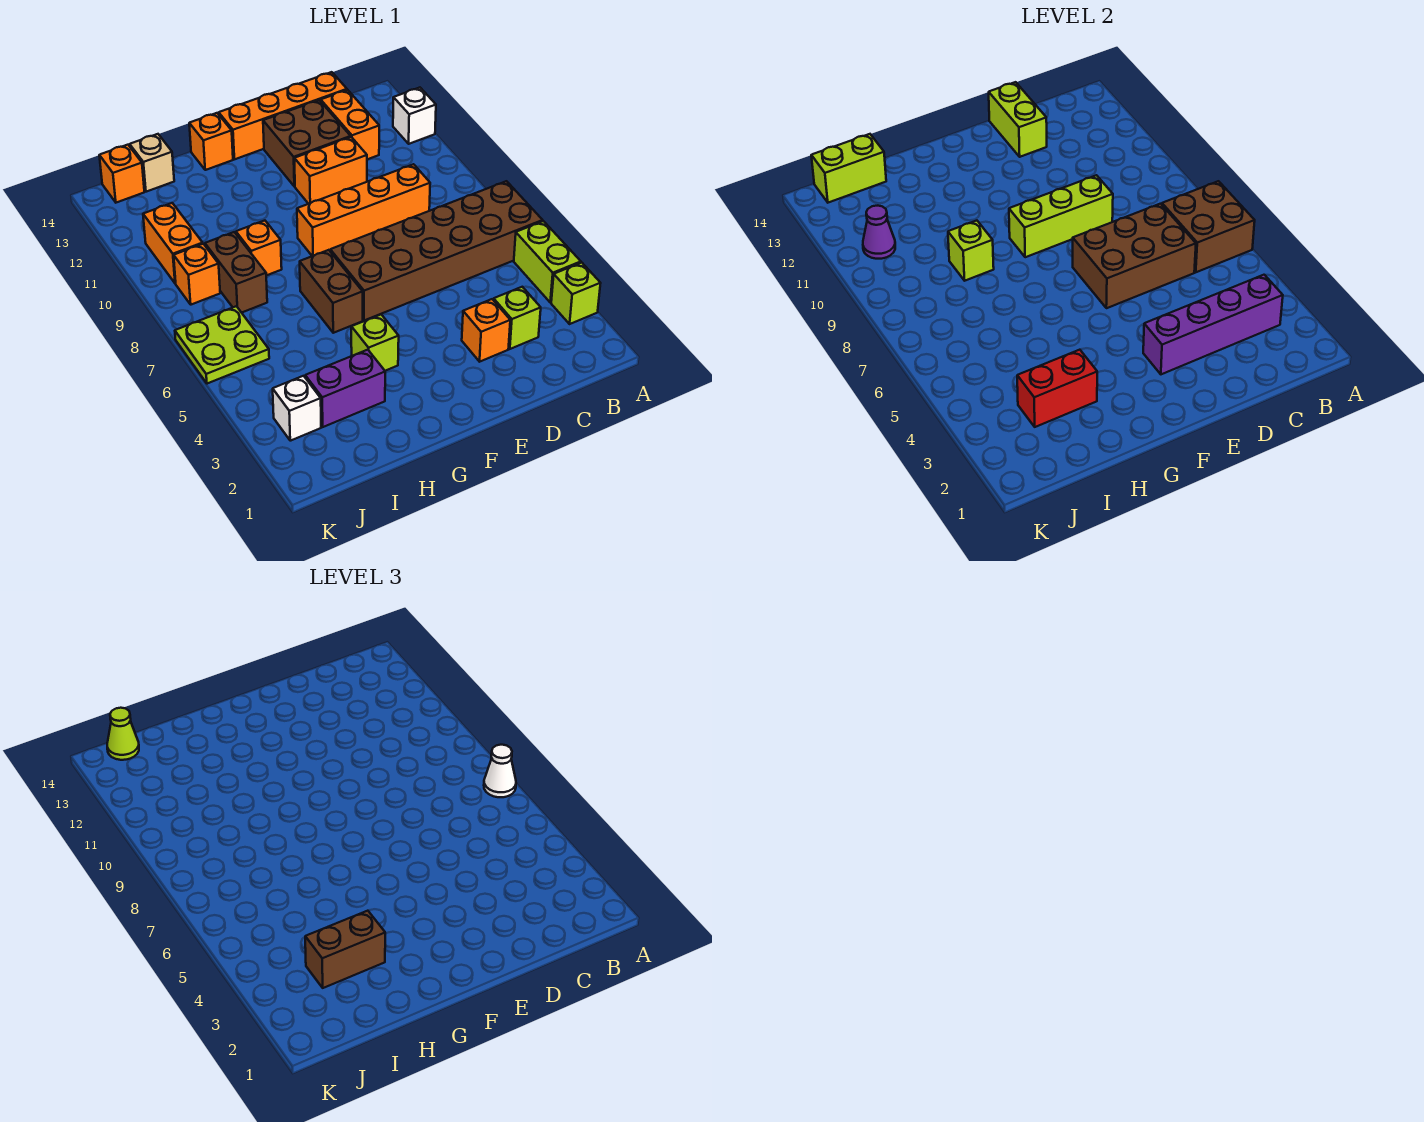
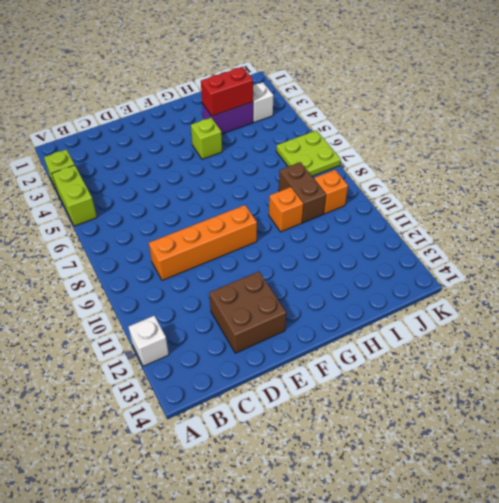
none -> brown 2x6 brick [330,181,543,320]
none -> lime 1x1 brick [494,287,541,349]
none -> orange 1x2 brick [321,90,379,159]
none -> orange 1x4 brick [219,72,347,159]

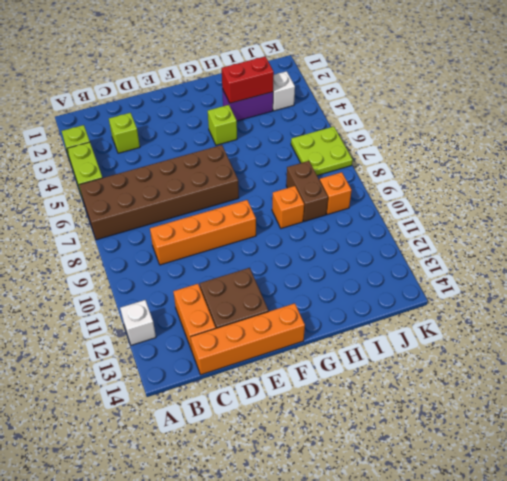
none -> orange 1x1 brick [462,299,510,362]
none -> orange 1x2 brick [294,137,367,204]
none -> brown 1x2 brick [300,250,363,333]
none -> orange 1x1 brick [189,113,233,170]

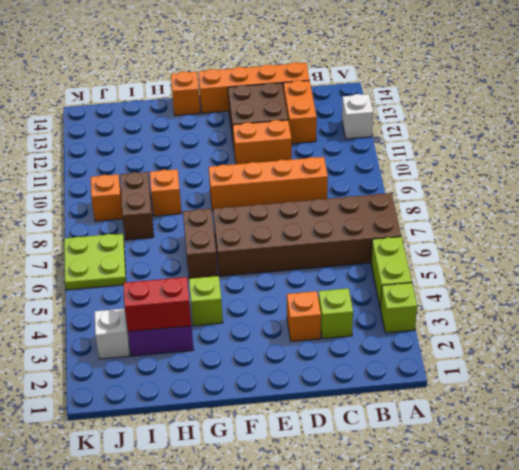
none -> tan 1x1 brick [130,134,174,192]
none -> orange 1x2 brick [143,203,203,284]
none -> orange 1x1 brick [99,145,144,203]
none -> brown 2x2 brick [1162,181,1255,272]

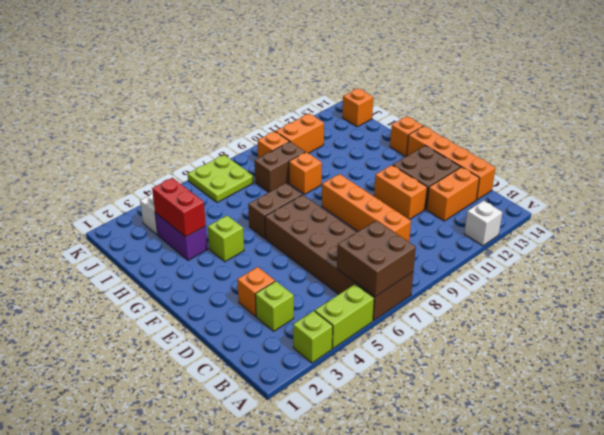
none -> tan 1x1 brick [130,134,174,192]
none -> purple 1x4 brick [1143,275,1283,374]
none -> brown 2x3 brick [1073,204,1196,308]
none -> lime 1x3 brick [1009,175,1113,257]

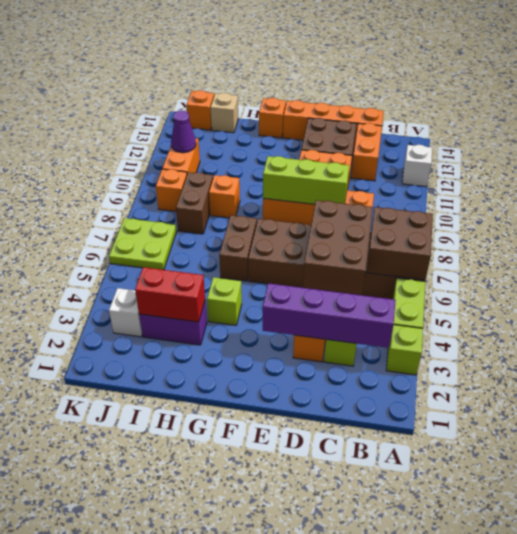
brown 2x3 brick [303,200,373,295] -> brown 2x3 brick turned to [1073,204,1196,308]
none -> lime 1x2 brick [989,82,1047,157]
none -> lime 1x1 brick [948,221,994,281]
none -> lime 1x2 brick [811,134,886,203]
none -> white 1x1 cone [484,745,516,797]

